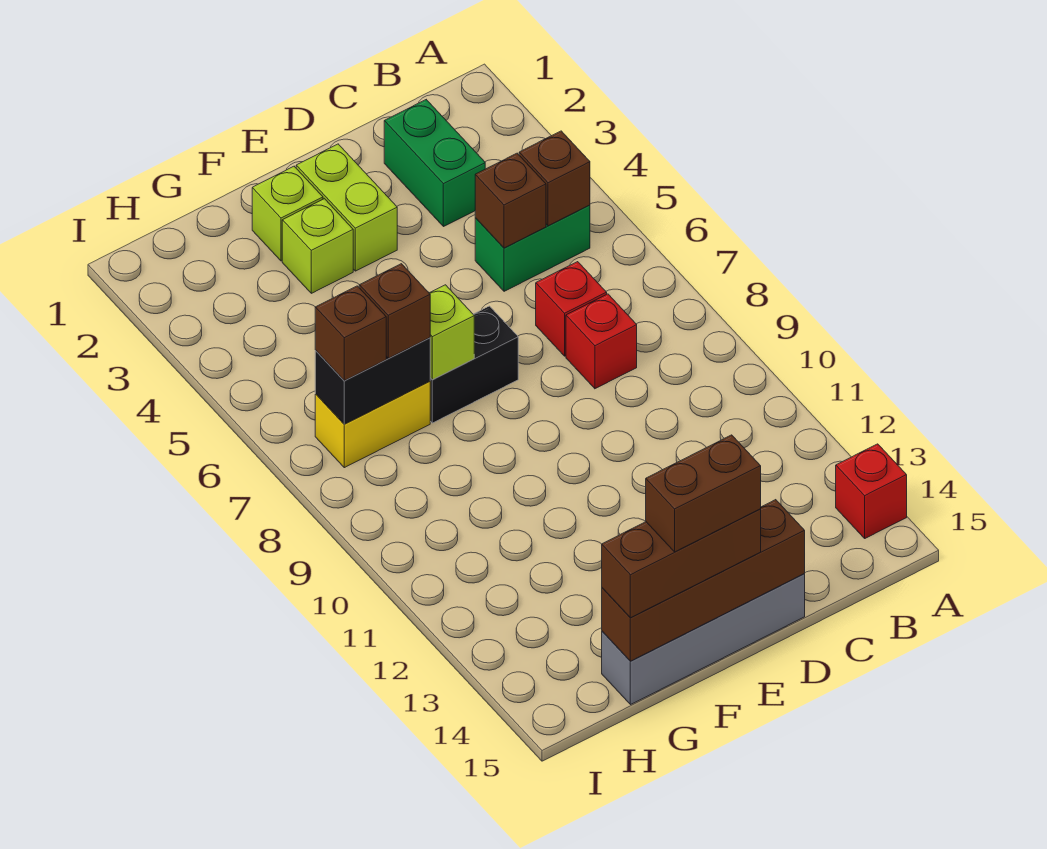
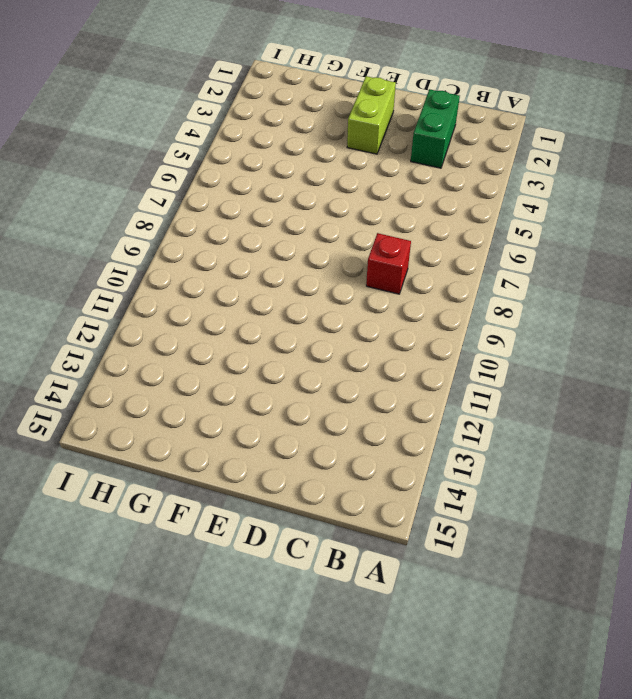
none -> red 1x1 brick [836,444,907,538]
none -> green 1x2 brick [475,205,590,291]
none -> red 1x1 brick [536,262,607,356]

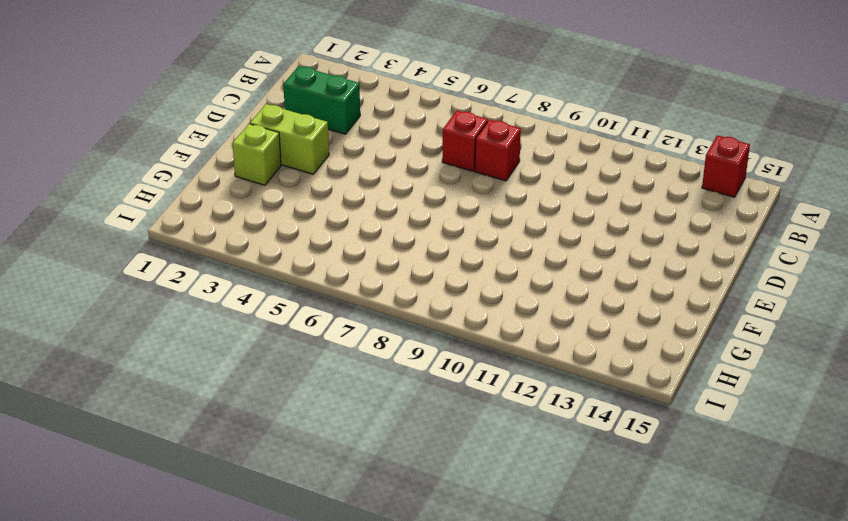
none -> green 1x2 brick [475,205,590,291]
none -> grey 1x4 brick [602,574,805,705]
none -> black 1x2 brick [430,306,518,423]

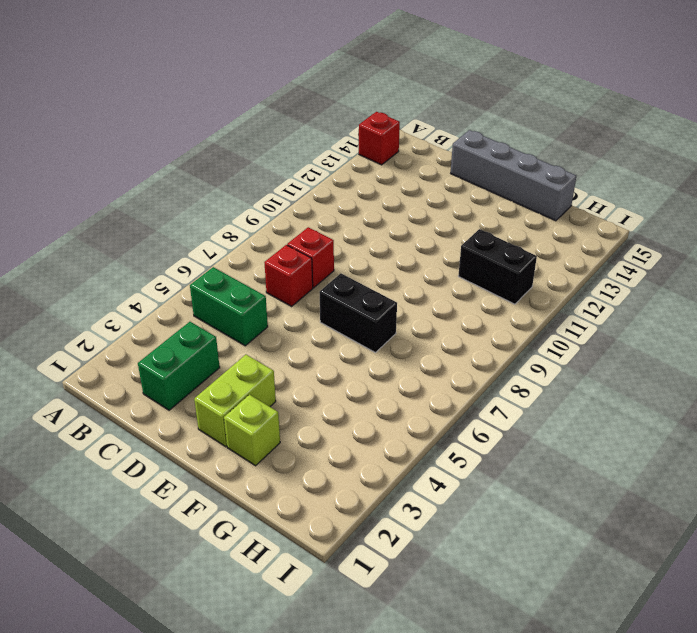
black 1x2 brick [458,229,537,304] -> black 1x2 brick moved to [315,338,430,424]
none -> lime 1x1 brick [282,199,353,293]
none -> yellow 1x2 brick [315,381,430,468]
none -> brown 1x1 brick [519,131,590,226]

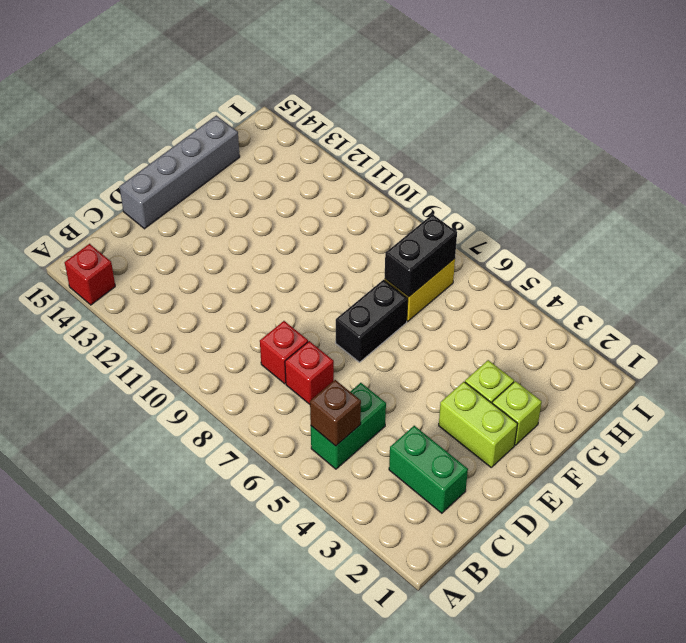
none -> brown 1x1 brick [475,153,546,248]
none -> brown 1x4 brick [602,500,805,661]
none -> lime 1x1 brick [429,285,474,380]

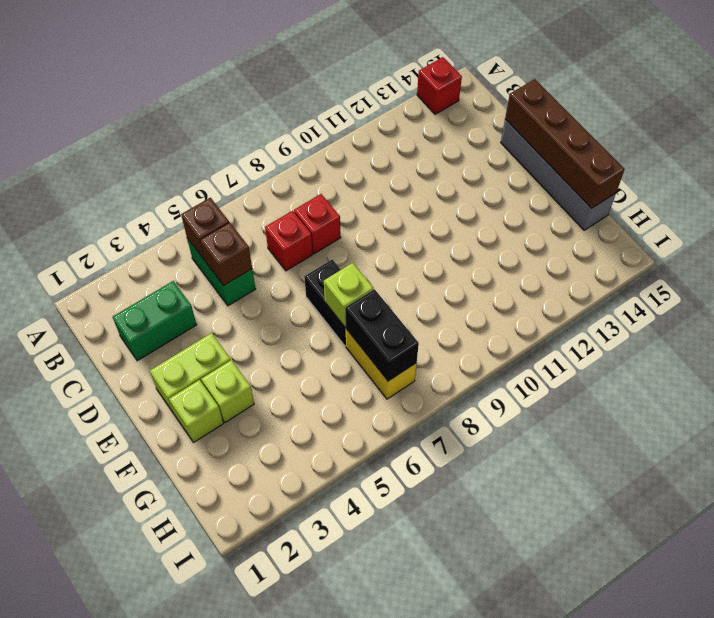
none -> brown 1x3 brick [602,509,761,618]
none -> brown 1x1 brick [359,264,430,358]
none -> brown 1x1 brick [315,286,386,381]

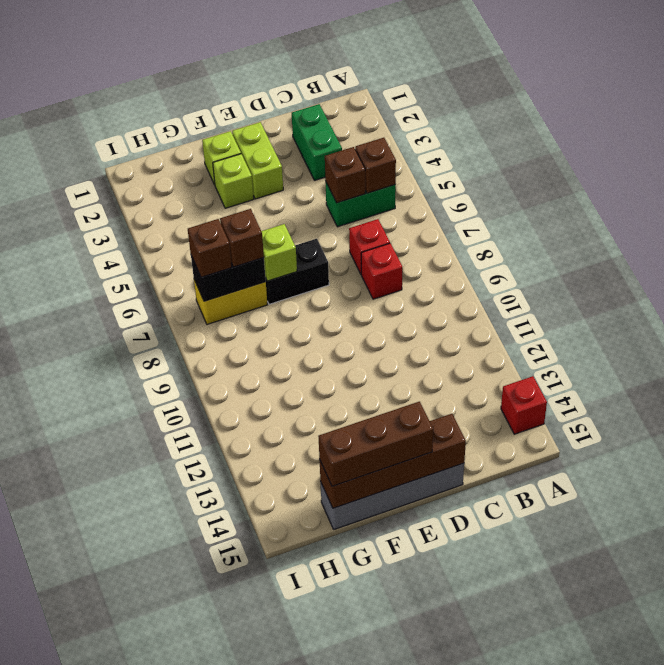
none -> brown 1x2 brick [646,435,761,552]

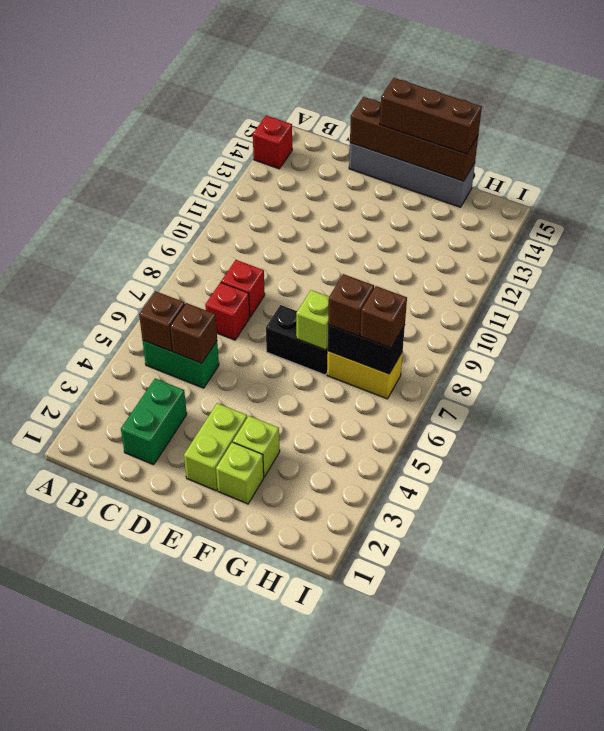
none -> brown 1x2 brick [646,435,761,552]

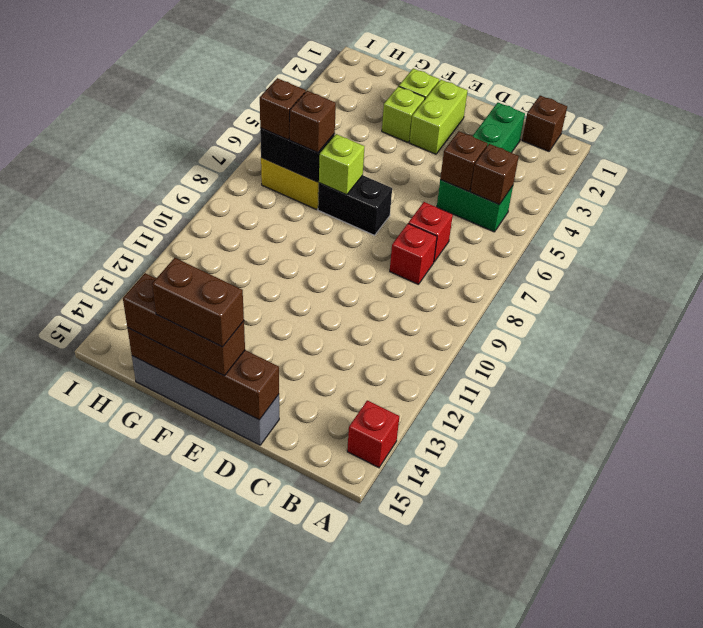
brown 1x1 brick [522,96,567,151] -> none

